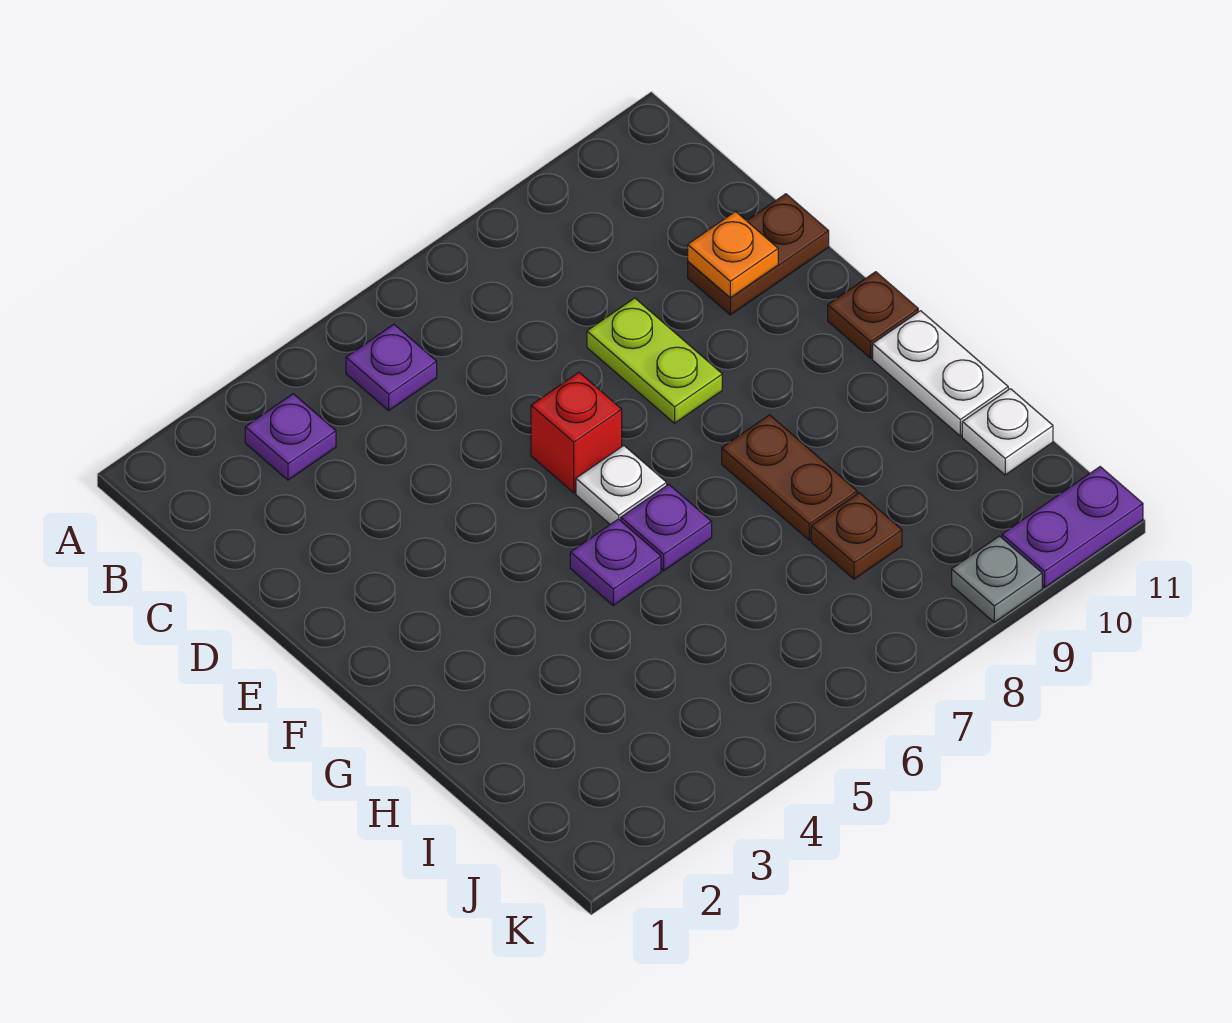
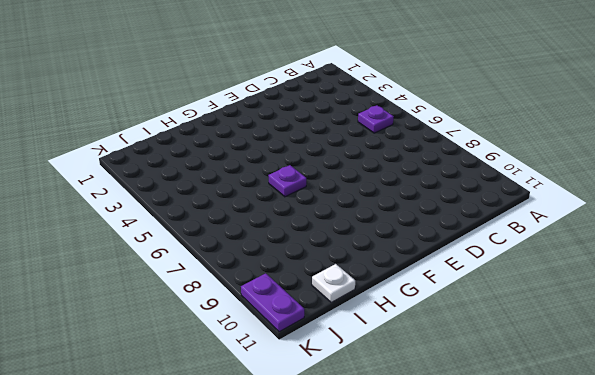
none -> purple 1x1 plate [245,394,336,480]
none -> lime 1x2 plate [587,298,722,423]
none -> brown 1x2 plate [688,194,829,315]

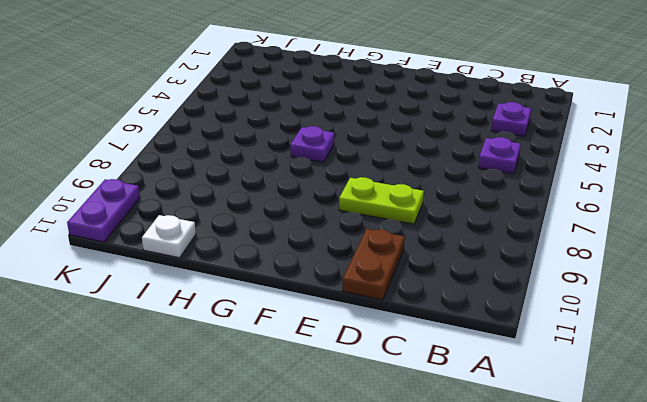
none -> red 1x1 brick [531,372,622,493]
none -> white 1x1 plate [576,446,667,524]
none -> brown 1x1 plate [828,272,918,358]

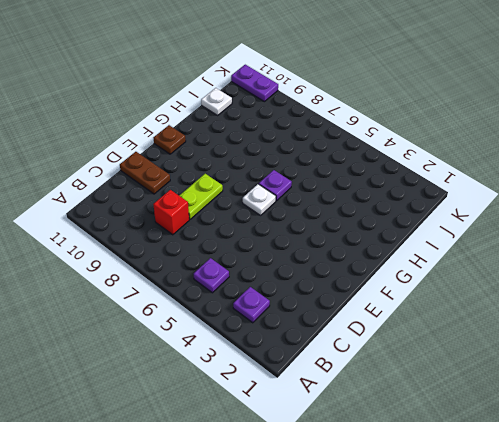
red 1x1 brick [153,190,189,235] -> red 1x1 brick moved to [531,372,622,493]
none -> purple 1x1 plate [570,519,661,605]
none -> brown 1x2 plate [722,415,857,540]
none -> white 1x2 plate [873,311,1008,436]

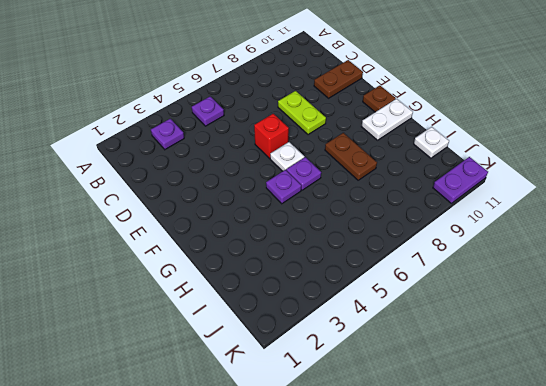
white 1x2 plate [361,99,413,140] -> white 1x2 plate turned to [873,311,1008,436]
none -> brown 1x1 plate [811,493,902,579]
none -> grey 1x1 plate [952,536,1042,622]
none -> orange 1x1 plate [688,212,778,298]

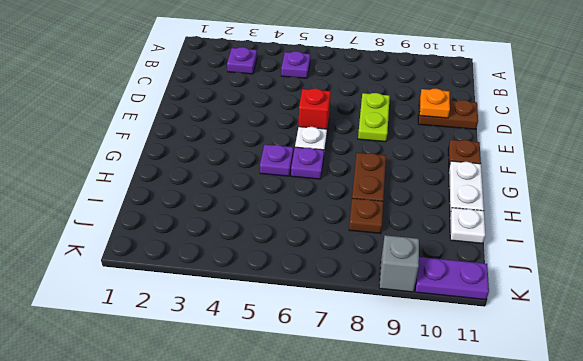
grey 1x1 brick [379,235,419,292] -> grey 1x1 plate [952,536,1042,622]

